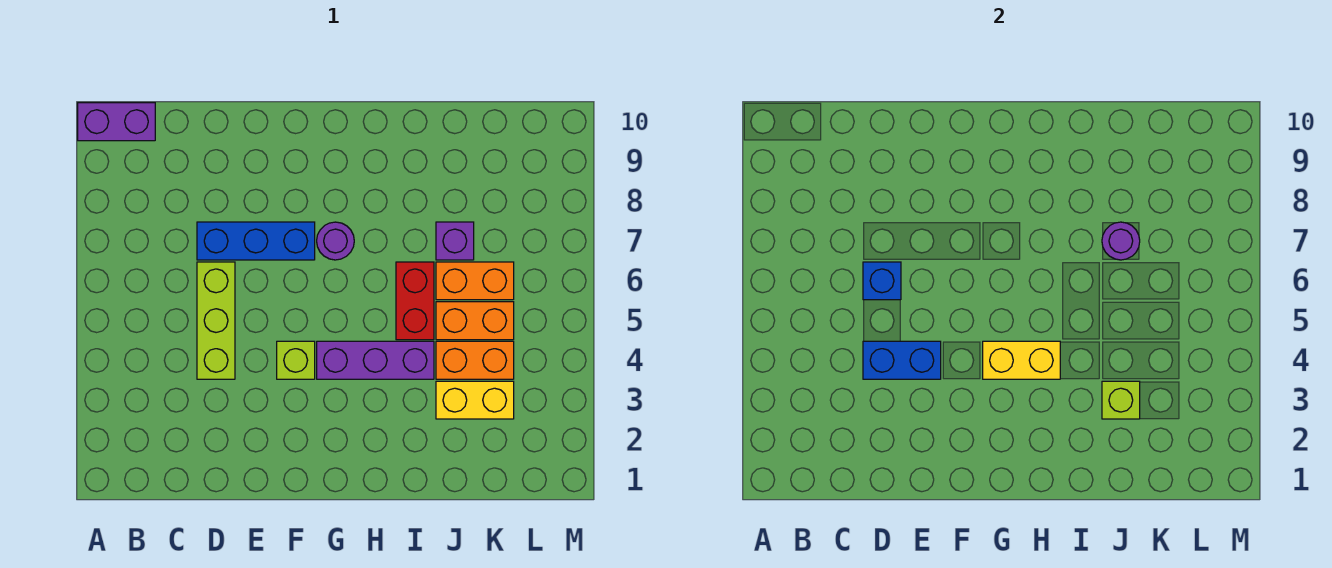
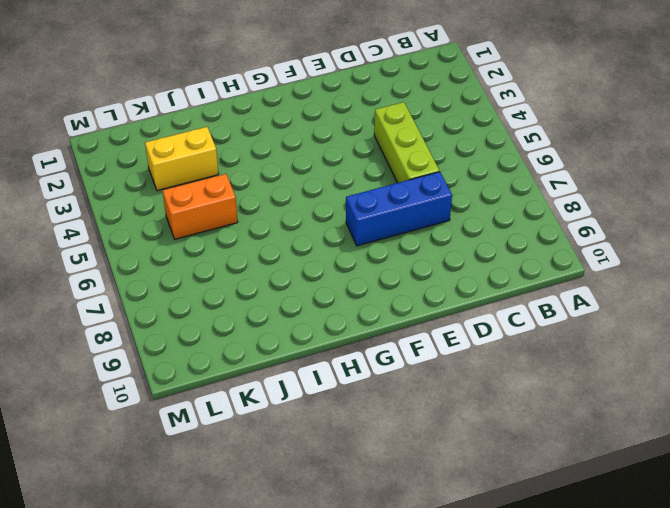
none -> purple 1x2 brick [78,103,155,141]
none -> lime 1x1 brick [277,341,315,379]
none -> purple 1x3 brick [317,341,434,379]

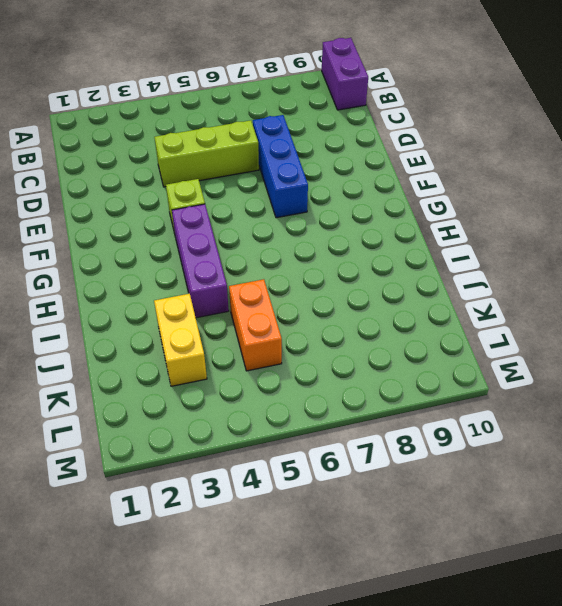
none -> purple 1x1 round brick [317,222,354,260]
none -> red 1x2 brick [396,262,434,340]
none -> orange 1x2 brick [436,341,514,379]

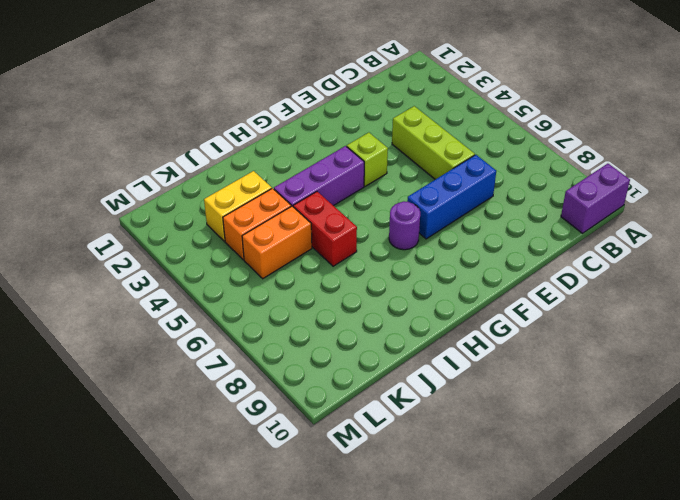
none -> orange 1x2 brick [436,262,514,300]
none -> purple 1x1 brick [436,222,474,260]
none -> blue 1x2 brick [863,341,941,379]

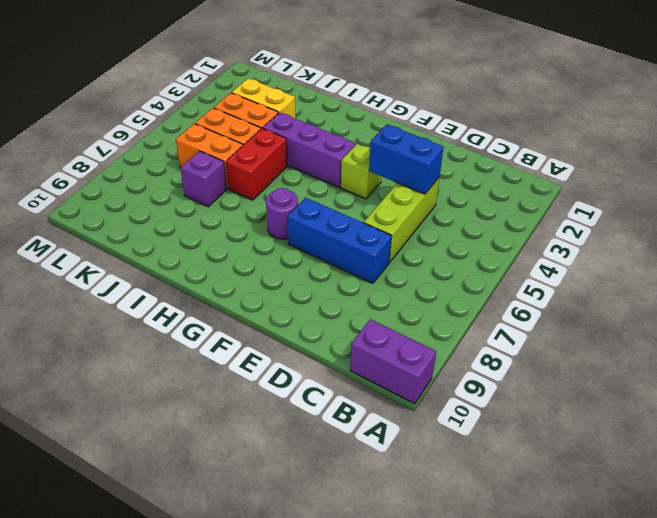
none -> blue 1x1 brick [863,262,901,300]
none -> yellow 1x2 brick [983,341,1060,379]
none -> lime 1x1 brick [1102,381,1140,419]

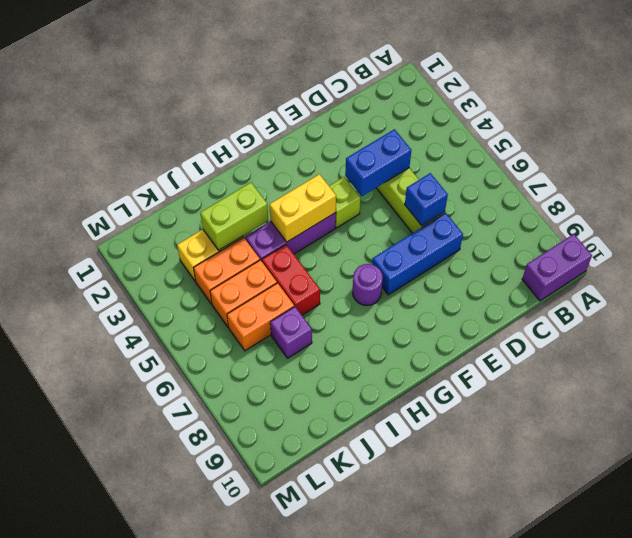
lime 1x2 brick [200,183,268,250] -> lime 1x1 brick [1102,381,1140,419]
none -> purple 1x1 round brick [1102,222,1140,260]

